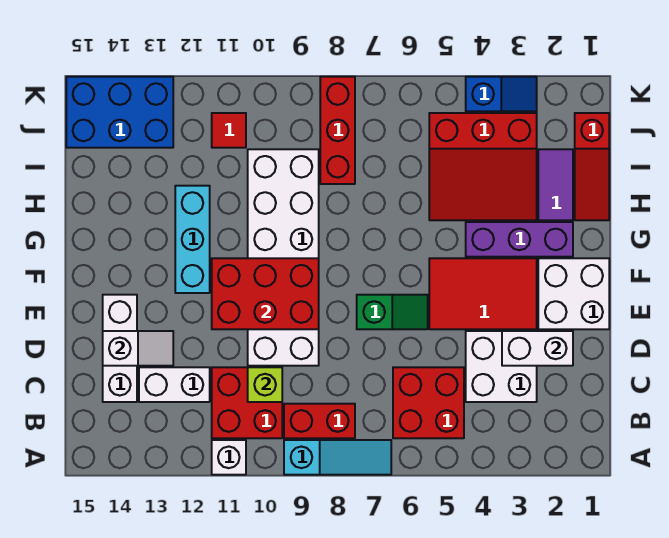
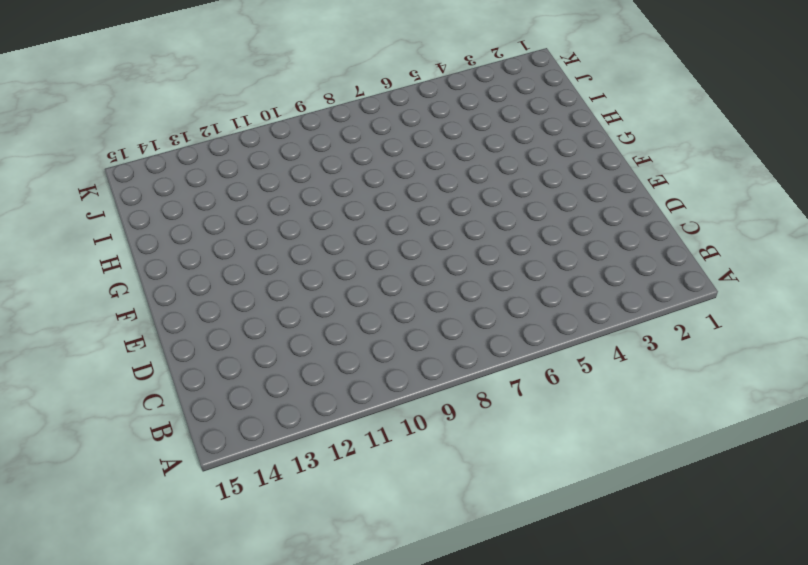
none -> cyan 1x3 slope [284,440,391,475]
none -> white 1x1 brick [212,440,246,475]
none -> red 2x2 brick [393,367,464,438]

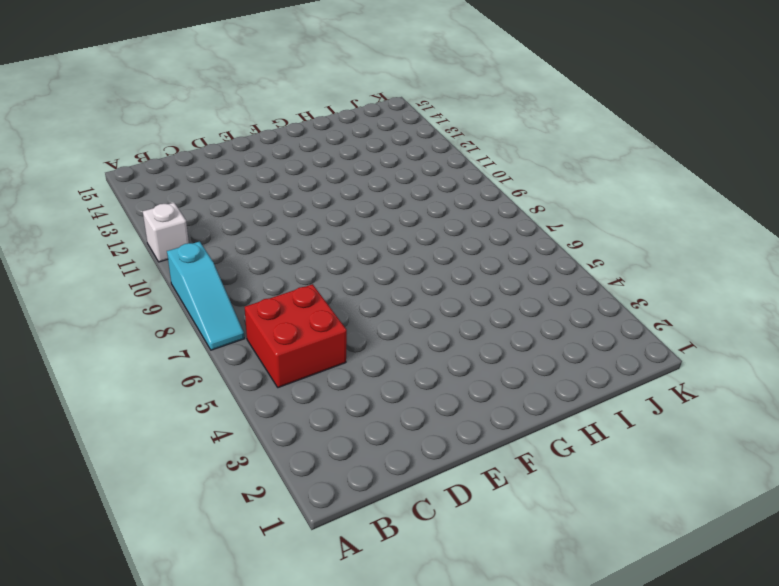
none -> red 1x2 brick [284,404,355,438]
none -> red 2x2 brick [212,367,282,438]
none -> white 2x2 brick [466,331,537,402]

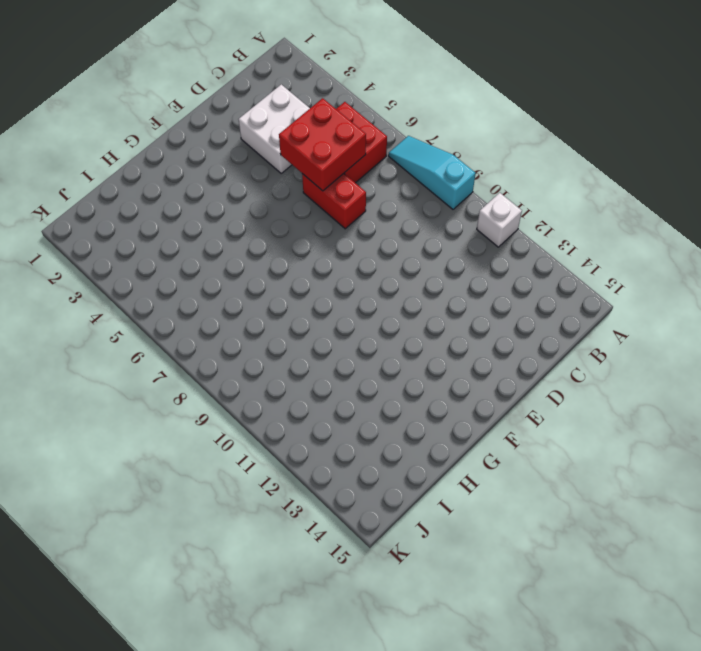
red 2x2 brick [279,98,366,191] -> red 2x2 brick moved to [212,367,282,438]
red 1x2 brick [302,174,366,229] -> red 1x2 brick moved to [284,404,355,438]
none -> white 1x2 brick [139,367,210,402]
none -> white 1x3 brick [103,295,137,402]
none -> white 2x6 brick [248,149,319,366]

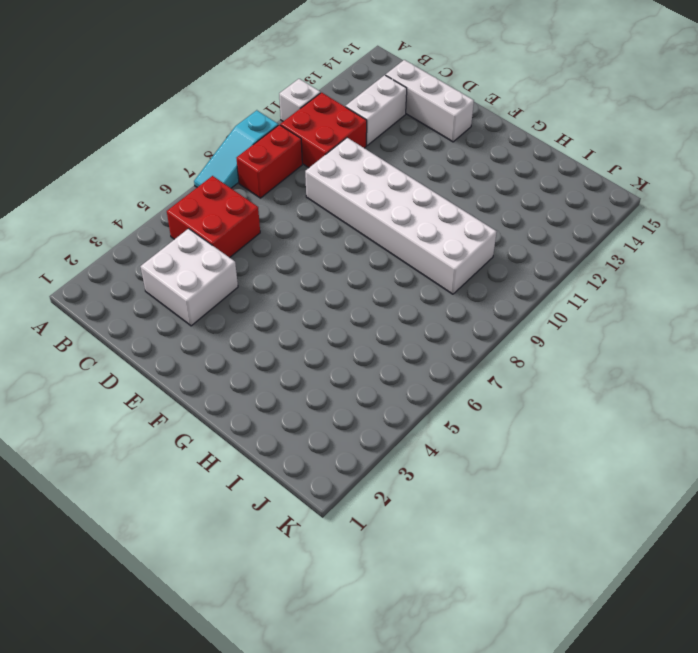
none -> white 2x2 brick [538,258,609,329]
none -> red 2x3 tile [429,258,537,329]
none -> green 1x2 slope [357,295,428,329]

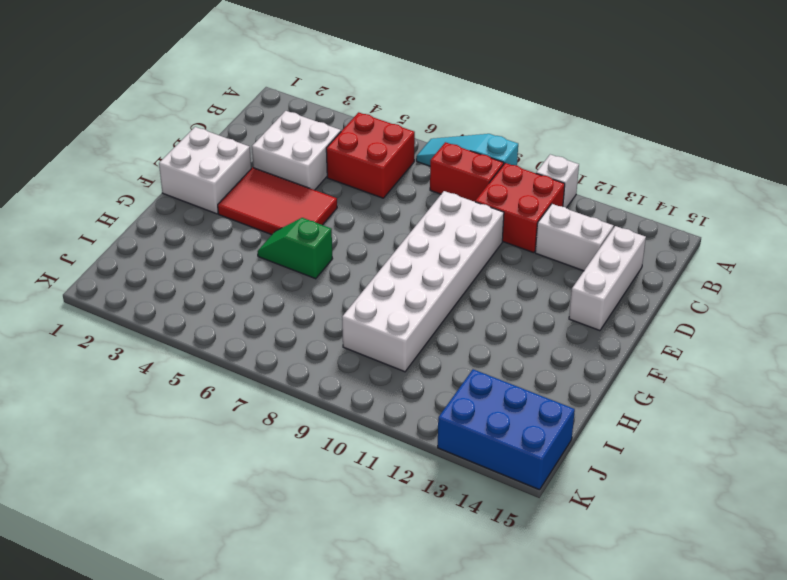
green 1x2 slope [258,218,333,279] -> green 1x2 slope moved to [357,295,428,329]
none -> cyan 1x3 brick [175,186,210,293]
none -> purple 1x3 brick [466,222,573,257]
none -> red 1x3 slope [575,113,609,220]

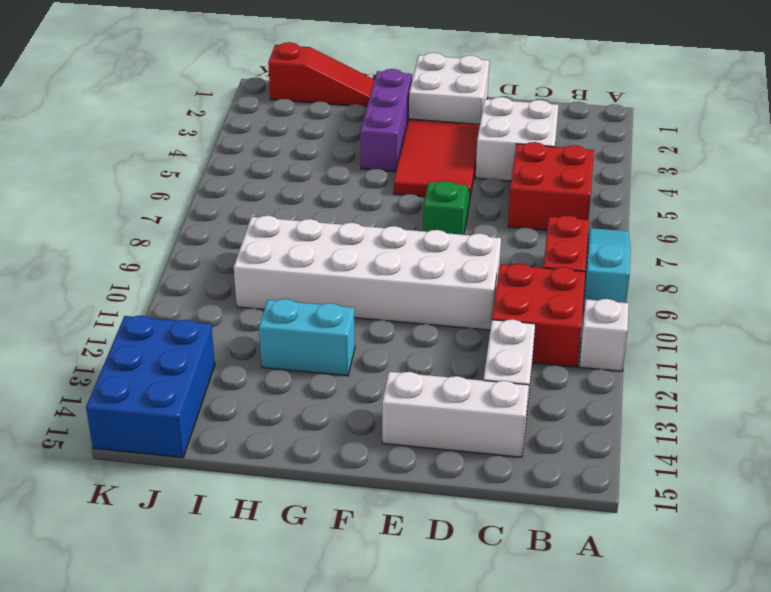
cyan 1x2 brick [259,299,355,376] -> cyan 1x3 brick [175,186,210,293]
none -> purple 1x2 tile [538,149,573,220]
none -> red 3x3 slope [429,113,537,220]
none -> red 1x3 brick [320,77,355,184]

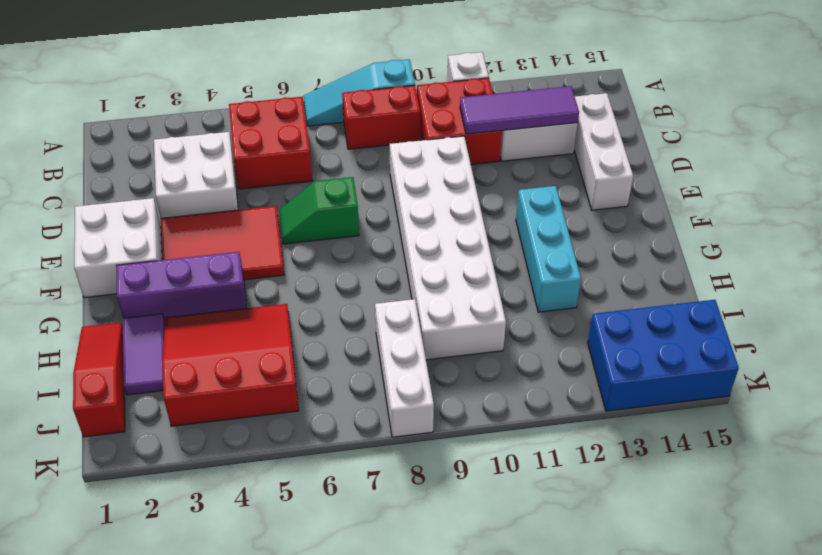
purple 1x3 tile [460,86,579,134] -> none
white 1x3 brick [375,299,434,437] -> red 1x3 brick [320,77,355,184]
none -> red 1x1 tile [212,113,246,148]
none -> blue 1x2 slope [466,77,537,111]
none -> lime 1x1 brick [248,367,282,402]

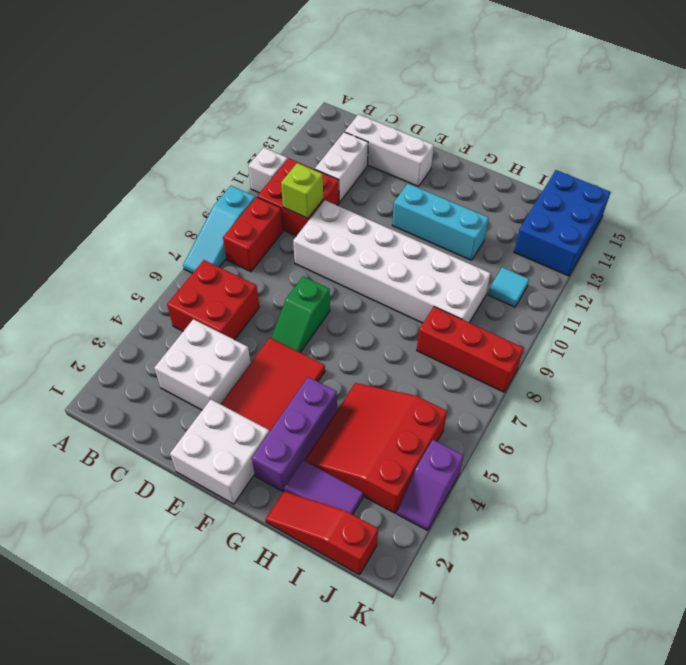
cyan 1x1 tile [488,267,529,307] -> red 1x1 tile [212,113,246,148]
purple 1x2 slope [397,440,464,531] -> blue 1x2 slope [466,77,537,111]
none -> white 1x2 brick [502,331,573,366]
none -> white 1x2 slope [103,331,173,366]
none -> red 2x3 brick [212,258,319,329]

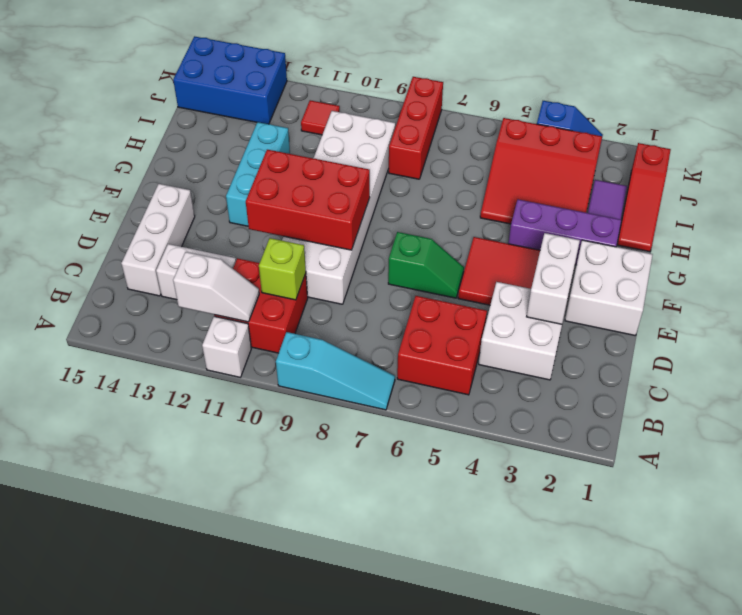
white 1x2 slope [173,252,259,322] -> white 1x2 slope moved to [103,331,173,366]
white 1x2 brick [527,233,580,324] -> white 1x2 brick turned to [502,331,573,366]
none -> red 1x2 brick [284,404,355,438]

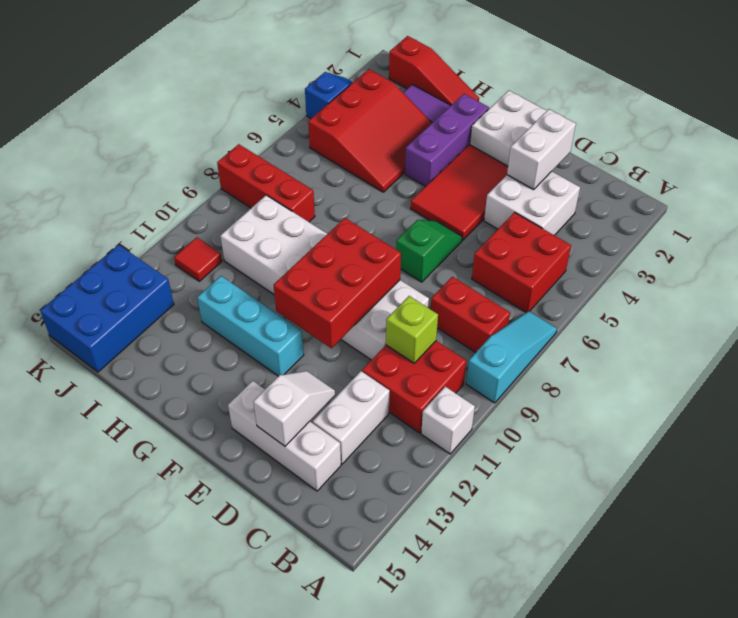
red 1x2 brick [431,277,510,353] -> red 1x2 brick turned to [284,404,355,438]

